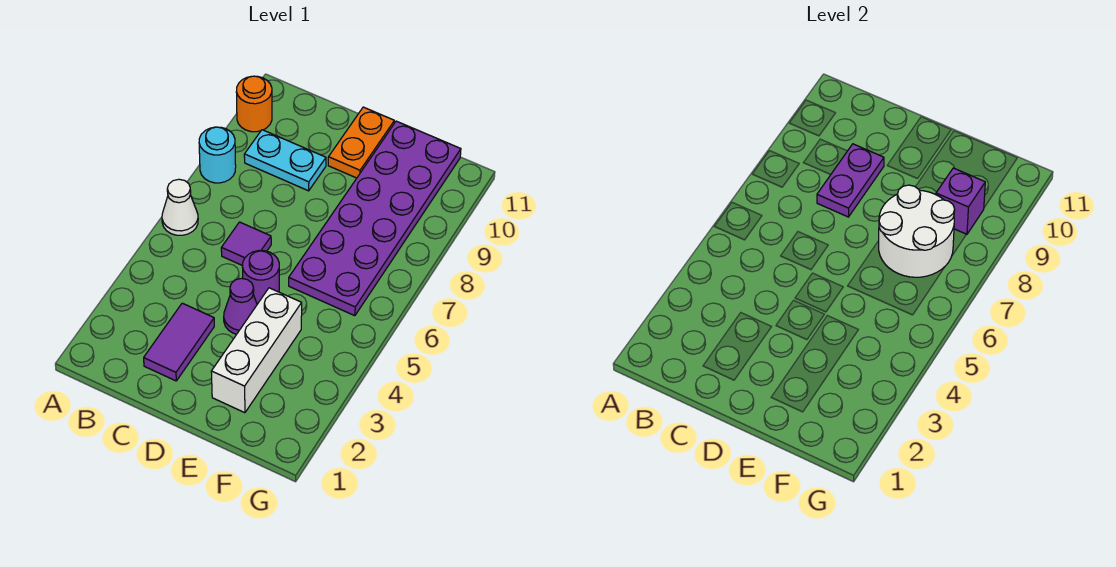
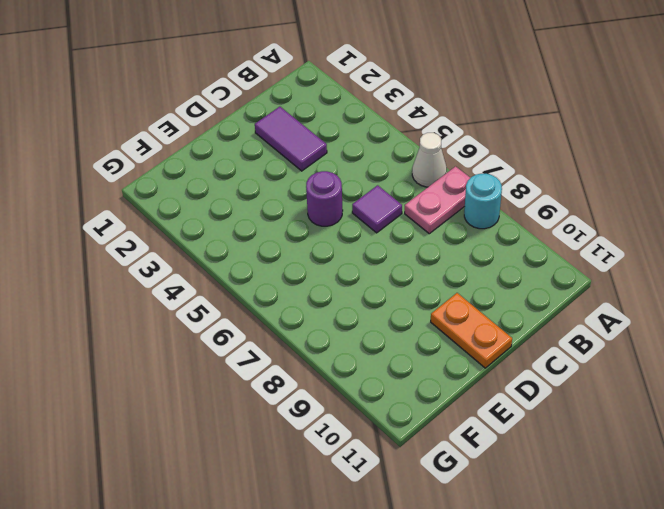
pink 1x2 plate [405,166,470,234] -> none
none -> orange 1x1 round brick [236,76,272,132]
none -> cyan 1x2 plate [244,130,326,191]
none -> purple 1x1 cone [224,278,257,334]

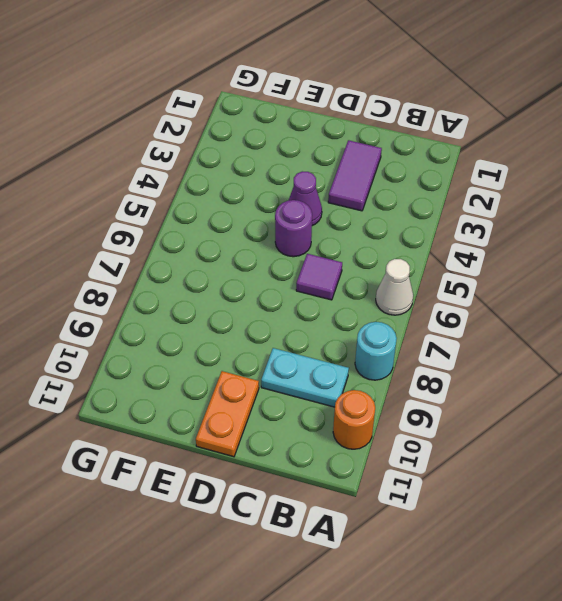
none -> white 1x3 brick [211,288,302,413]
none -> purple 2x6 plate [289,121,461,316]
none -> purple 1x2 plate [817,144,884,217]

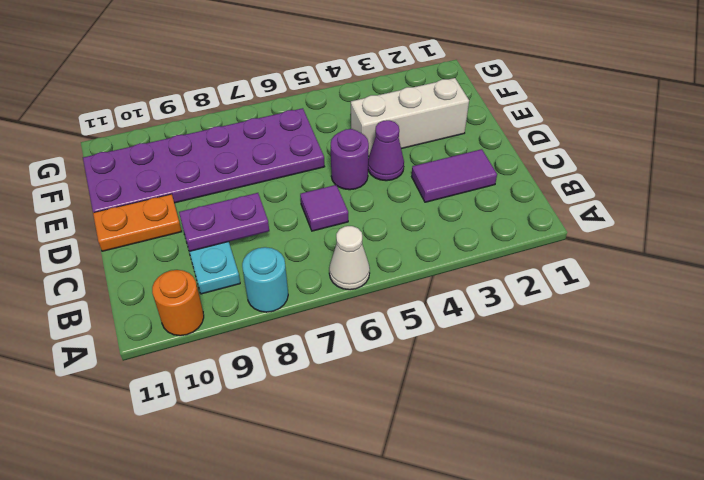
none -> white 2x2 round brick [879,185,955,277]
none -> purple 1x1 brick [936,168,985,235]

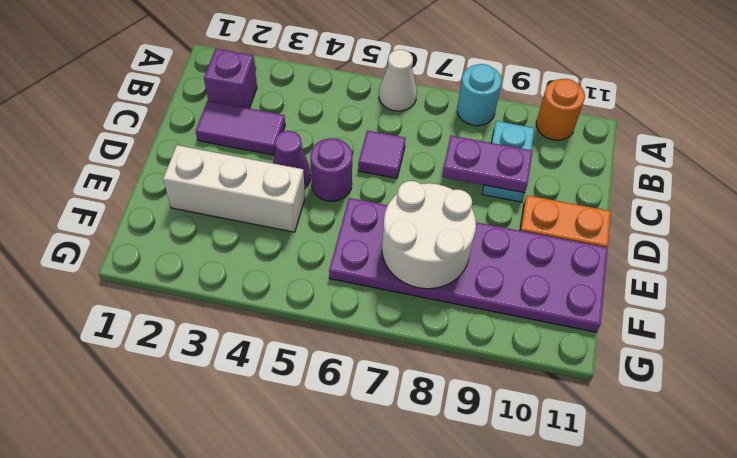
purple 1x1 brick [204,49,257,109] -> purple 1x1 brick moved to [936,168,985,235]

